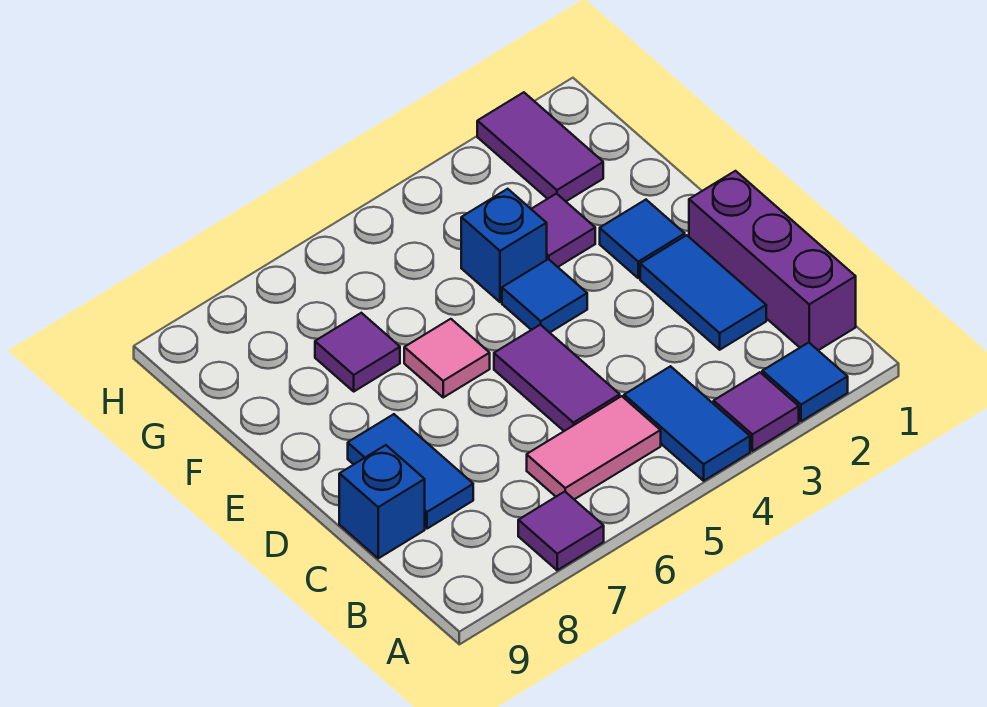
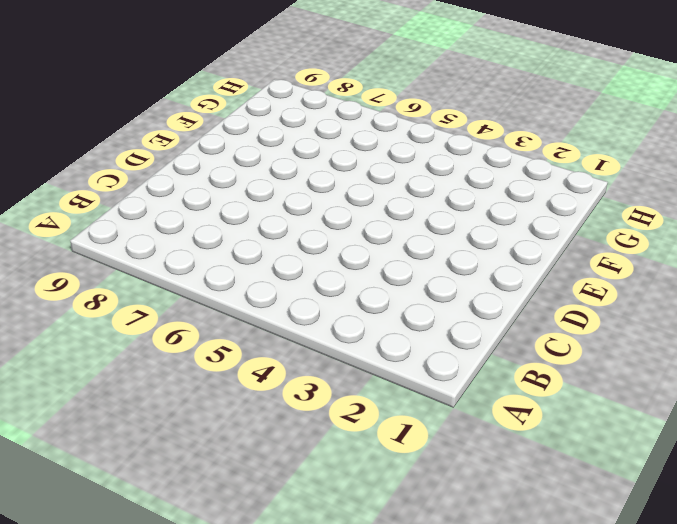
none -> blue 1x1 tile [762,343,848,421]
none -> purple 1x1 tile [714,372,799,451]
none -> blue 1x2 tile [624,366,750,481]

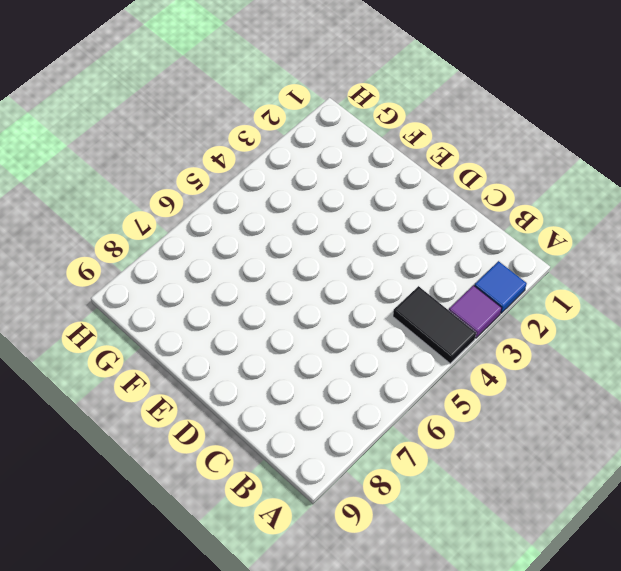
black 1x2 tile [393,286,476,364] -> blue 1x2 tile [624,366,750,481]
none -> purple 1x1 tile [518,492,604,570]
none -> purple 1x3 brick [689,171,856,350]
none -> pink 1x2 tile [527,396,661,500]

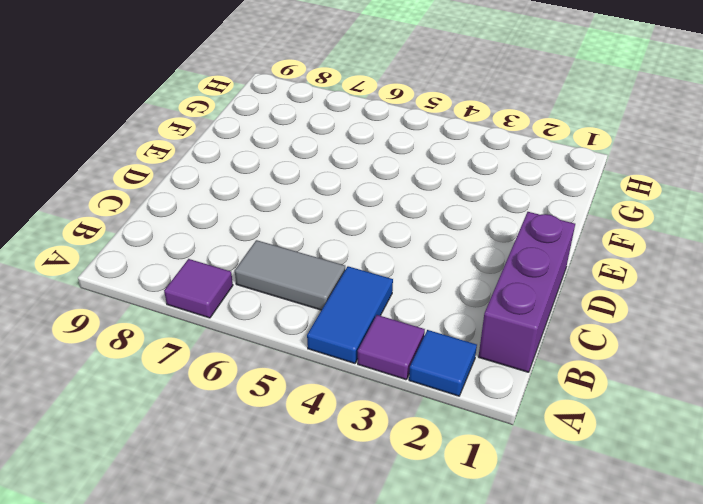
grey 1x2 tile [235,240,345,310] -> pink 1x2 tile [527,396,661,500]
none -> blue 1x2 tile [640,235,766,350]
none -> purple 1x2 tile [494,325,620,431]
none -> blue 1x2 tile [348,414,473,529]

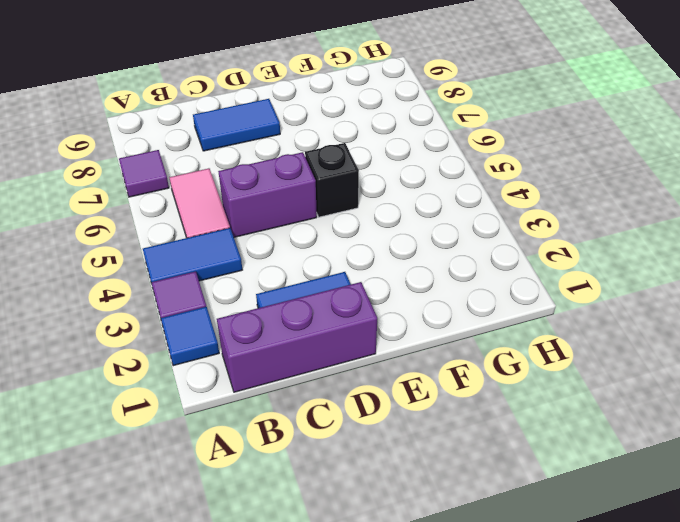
purple 1x2 brick [218,152,317,237] -> purple 1x2 tile [494,325,620,431]
black 1x1 brick [305,143,359,217] -> none
none -> blue 1x1 brick [339,445,425,558]
none -> blue 1x1 tile [600,200,685,278]
none -> blue 1x1 tile [502,259,587,333]

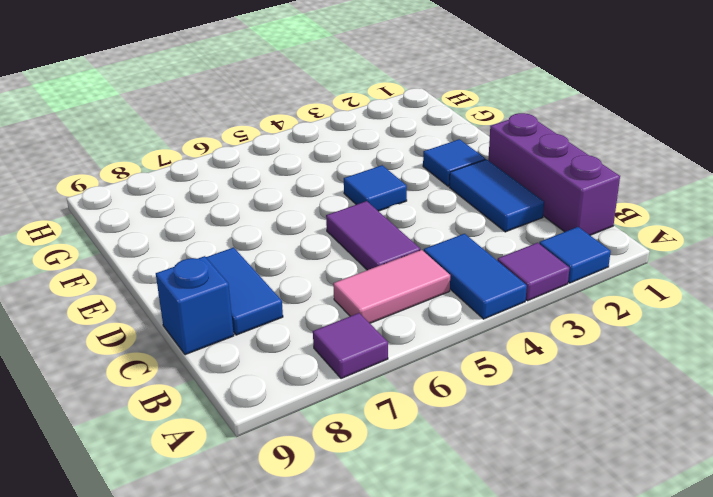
none -> pink 1x1 tile [404,319,490,397]
none -> purple 1x1 tile [532,194,595,267]
none -> blue 1x1 brick [461,189,547,302]

